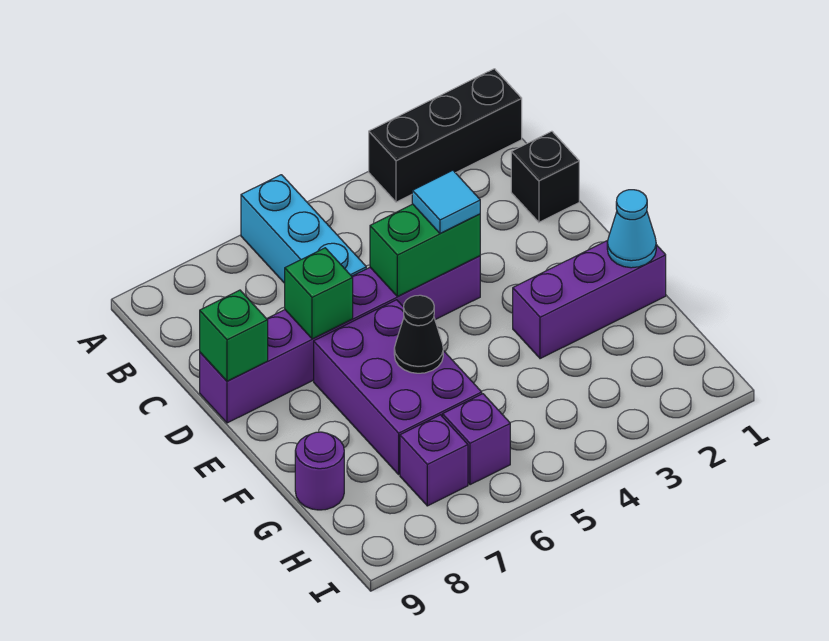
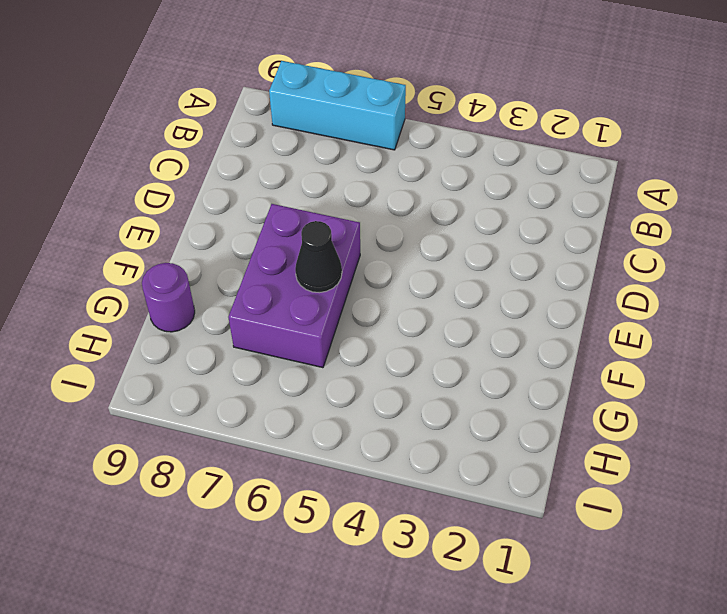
cyan 1x3 brick [269,61,406,150] -> cyan 1x3 brick turned to [241,175,366,283]
none -> black 1x3 brick [369,69,522,202]
none -> black 1x1 brick [511,131,579,222]
none -> purple 1x6 brick [200,256,480,423]

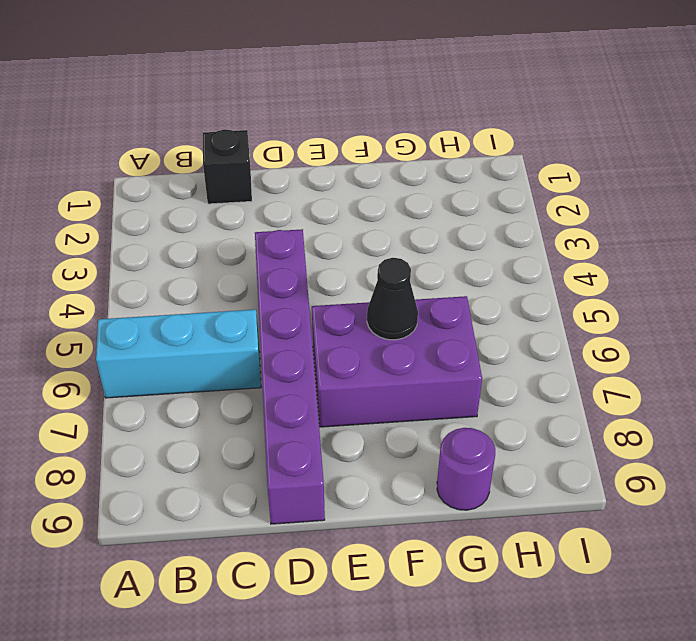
none -> black 1x3 brick [369,69,522,202]
none -> purple 1x3 brick [513,241,666,359]
none -> purple 1x1 brick [443,394,510,485]

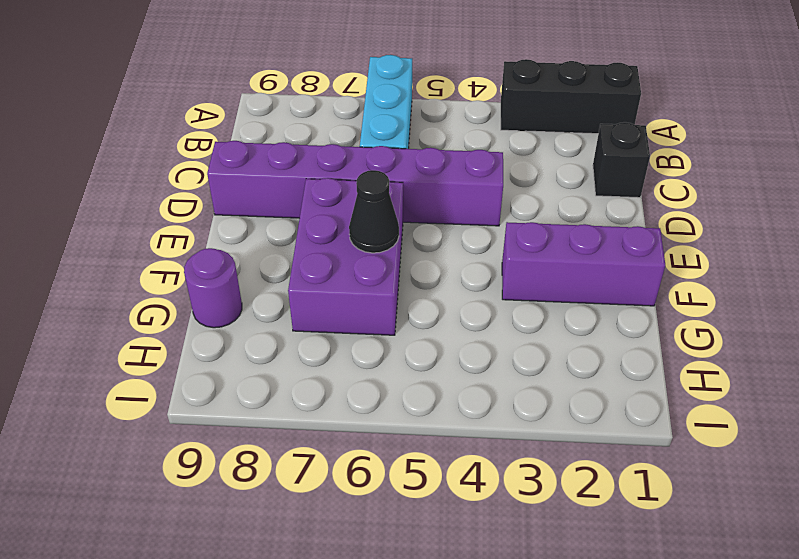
none -> purple 1x1 brick [443,394,510,485]
none -> purple 1x1 brick [400,415,468,506]
none -> green 1x2 brick [370,204,480,296]

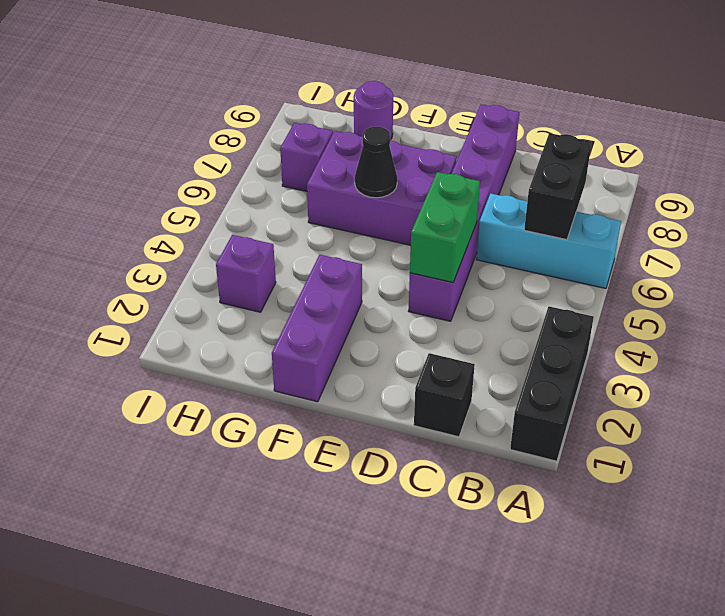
black 1x2 brick [524,133,592,240] -> none
purple 1x1 brick [216,235,276,312] -> purple 1x1 brick moved to [443,394,510,485]
none -> green 1x1 brick [285,248,353,339]
none -> green 1x1 brick [200,290,268,381]
none -> cyan 1x1 cone [607,190,656,268]

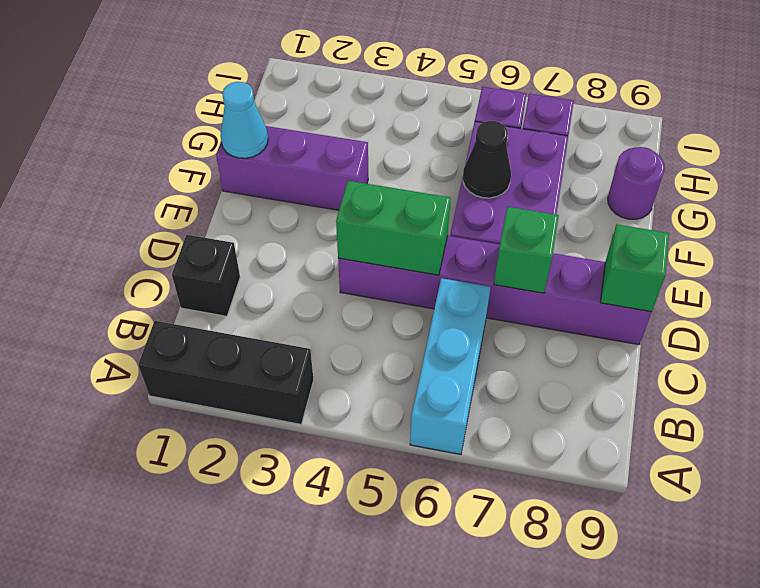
none -> cyan 1x1 tile [412,170,480,234]

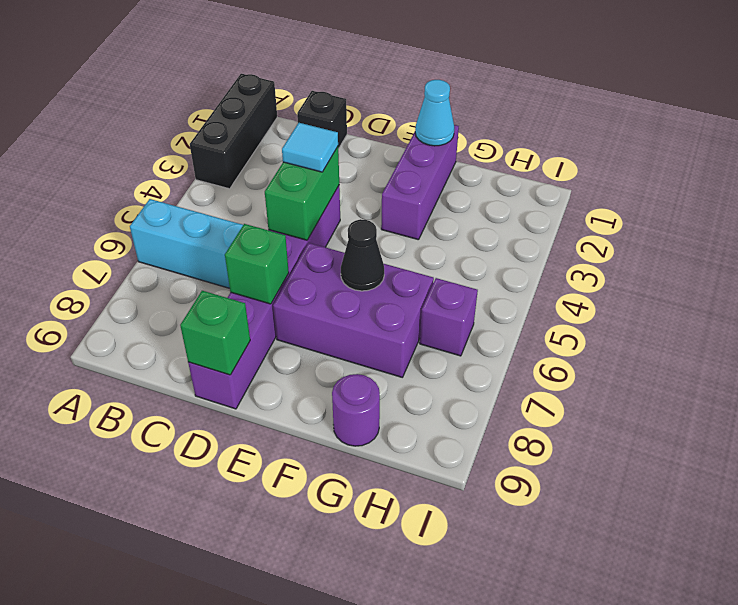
none -> purple 1x1 brick [400,415,468,506]

